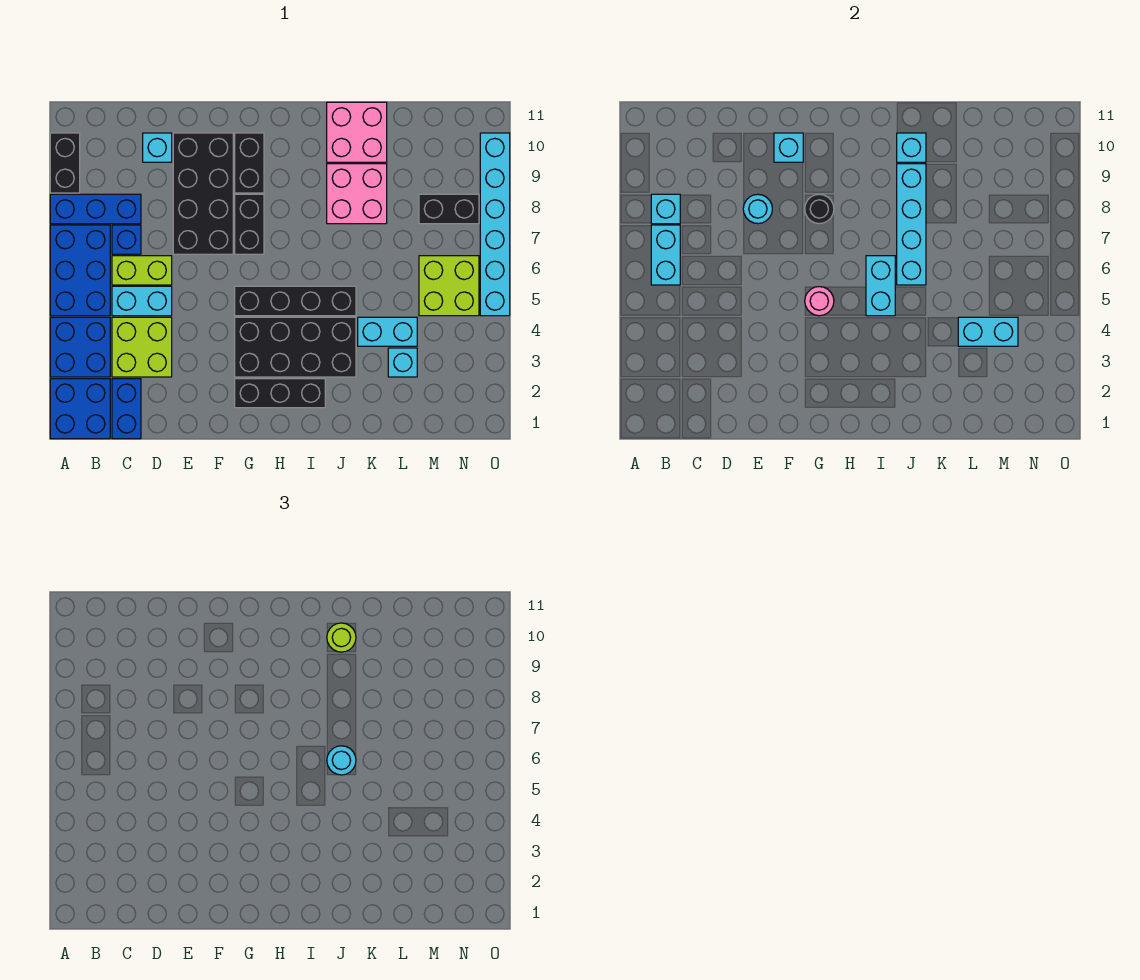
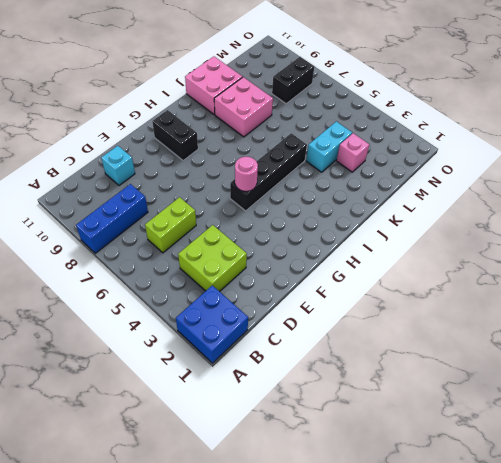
pink 1x1 brick [336,133,369,172] -> cyan 1x1 brick [388,348,417,377]
none -> blue 2x2 brick [50,317,110,377]
none -> blue 2x3 brick [50,225,110,316]
none -> black 1x2 brick [50,133,80,193]
none -> blue 1x2 brick [112,379,141,439]

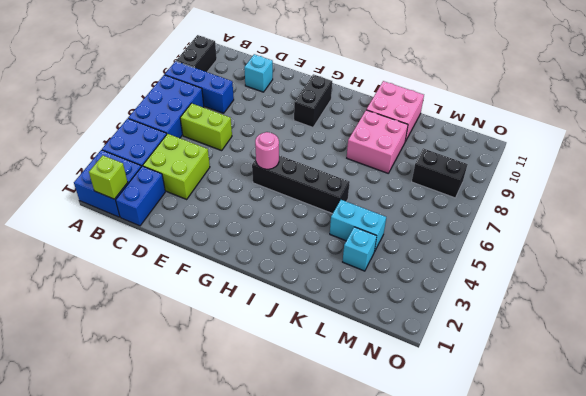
lime 1x1 brick [89,155,128,199] -> none
none -> cyan 1x2 brick [112,286,172,316]
none -> blue 1x1 brick [112,225,141,254]
none -> black 2x4 brick [173,133,233,254]
none -> black 1x3 brick [235,379,325,408]

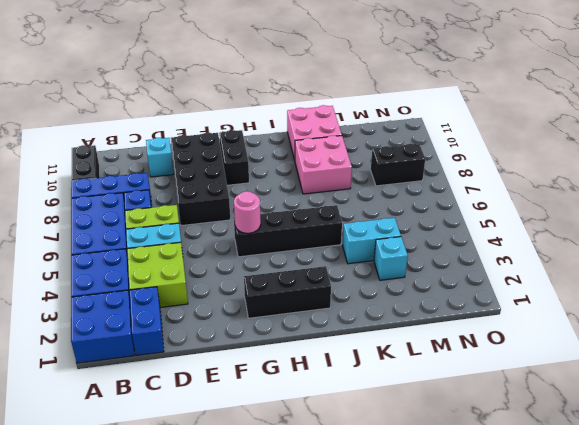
none -> black 2x4 brick [235,317,356,377]
none -> black 1x2 brick [235,194,264,254]
none -> lime 2x2 brick [419,256,479,316]
none -> cyan 1x6 brick [480,133,510,316]

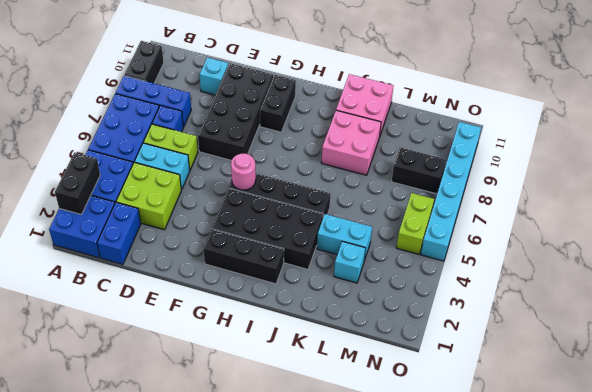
black 1x2 brick [55,152,100,214] -> black 1x2 brick moved to [235,194,264,254]
lime 1x2 brick [396,193,434,254] -> lime 2x2 brick [419,256,479,316]
none -> cyan 1x2 brick [651,225,680,285]
none -> cyan 1x1 brick [651,194,680,224]
none -> cyan 1x1 round brick [743,194,772,224]
none -> cyan 1x1 brick [774,133,803,162]

